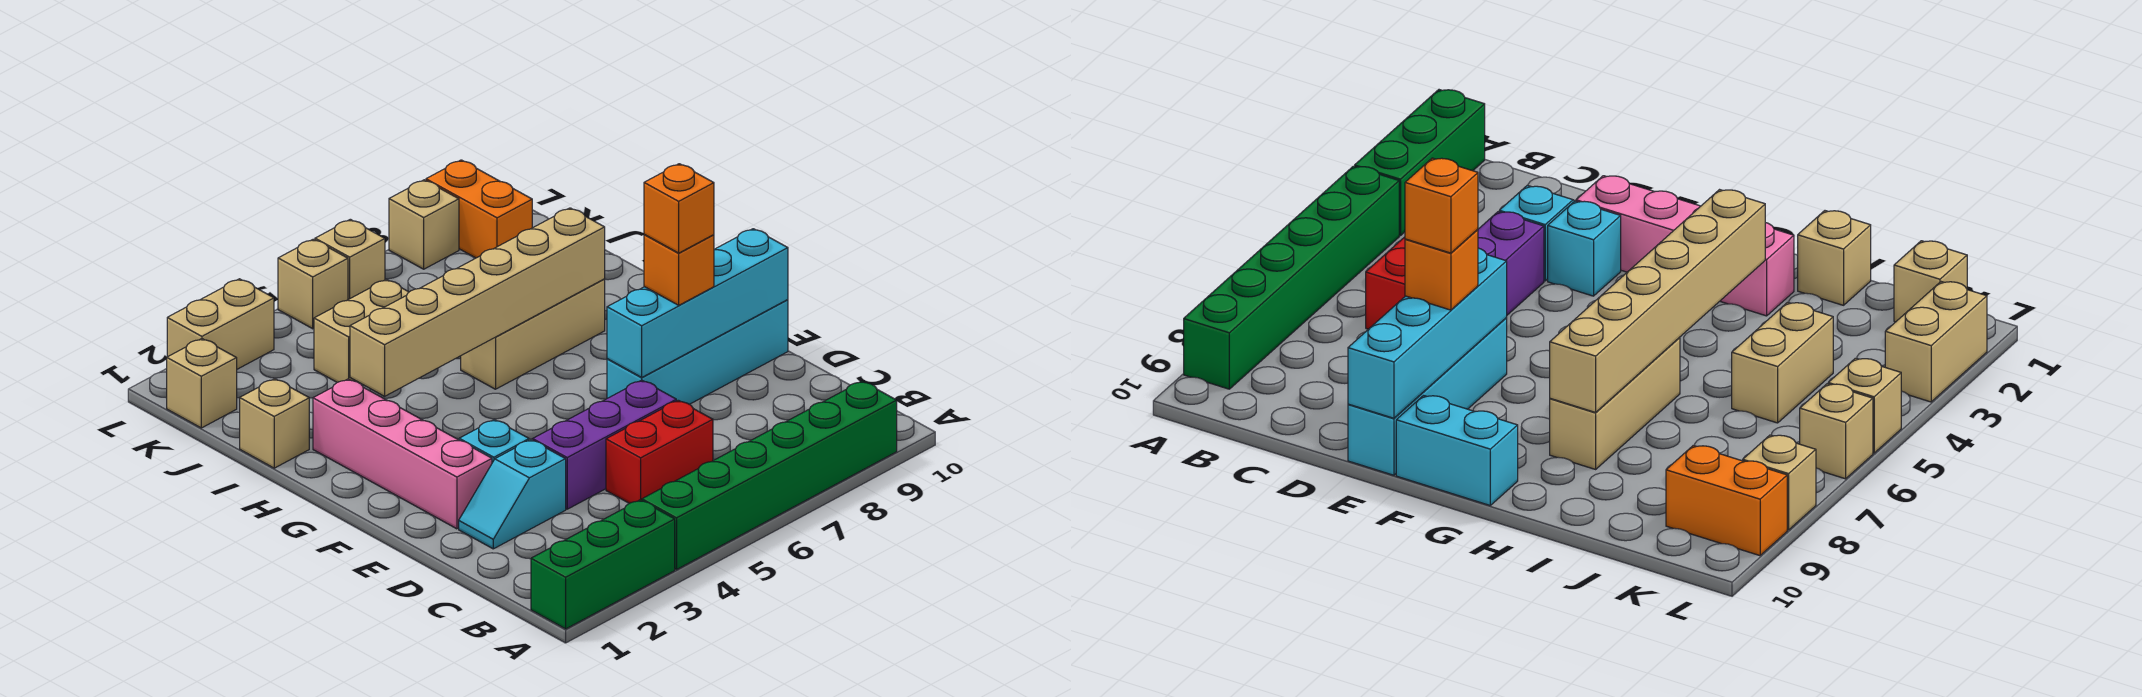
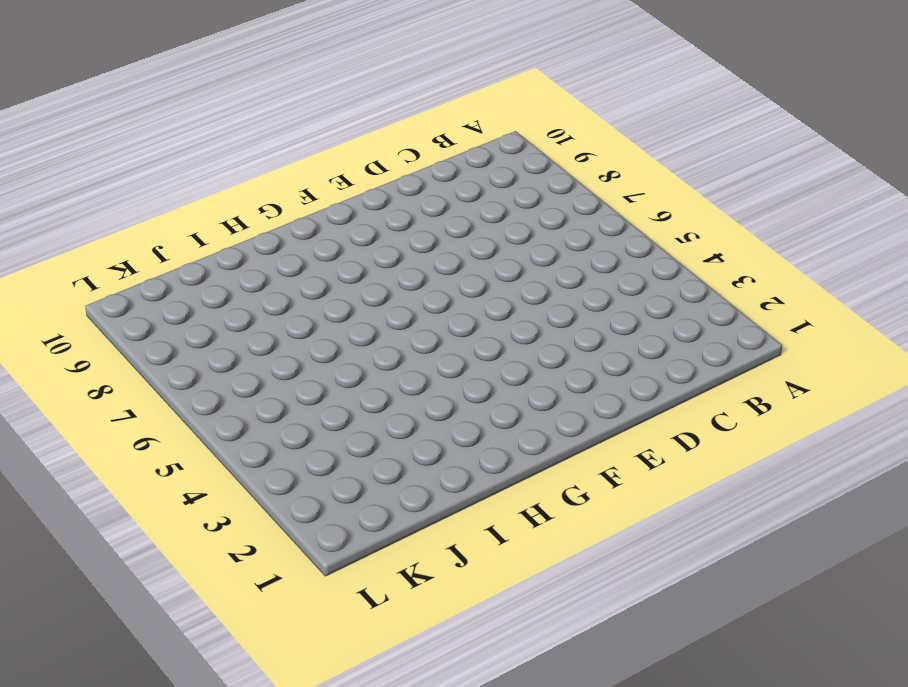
none -> green 1x3 brick [531,500,675,629]
none -> green 1x6 brick [642,381,897,569]
none -> red 1x2 brick [606,400,713,503]

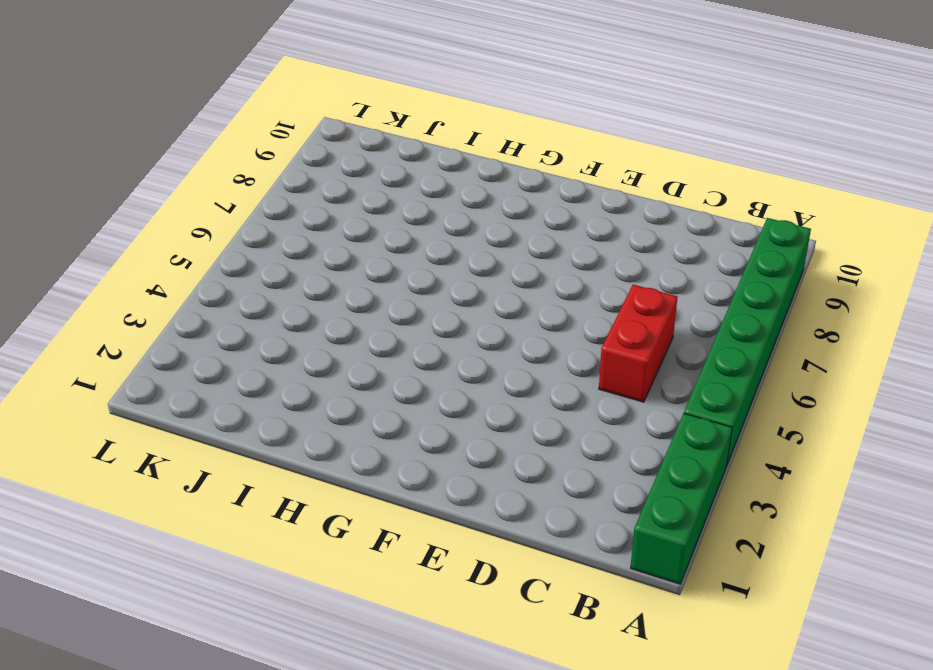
none -> cyan 1x2 slope [459,440,566,549]
none -> purple 1x3 brick [533,380,676,509]
none -> pink 1x4 brick [313,379,492,529]

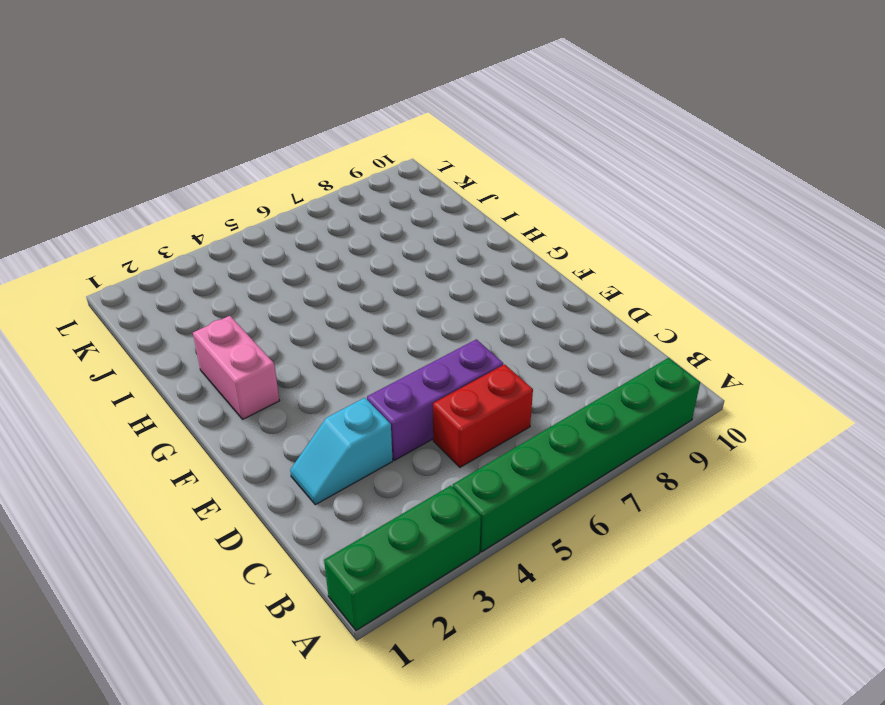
pink 1x2 brick [193,316,280,419] -> pink 1x4 brick [313,379,492,529]
none -> cyan 1x1 brick [459,420,529,463]
none -> cyan 1x4 brick [607,300,788,404]
none -> cyan 1x2 brick [1396,396,1518,505]

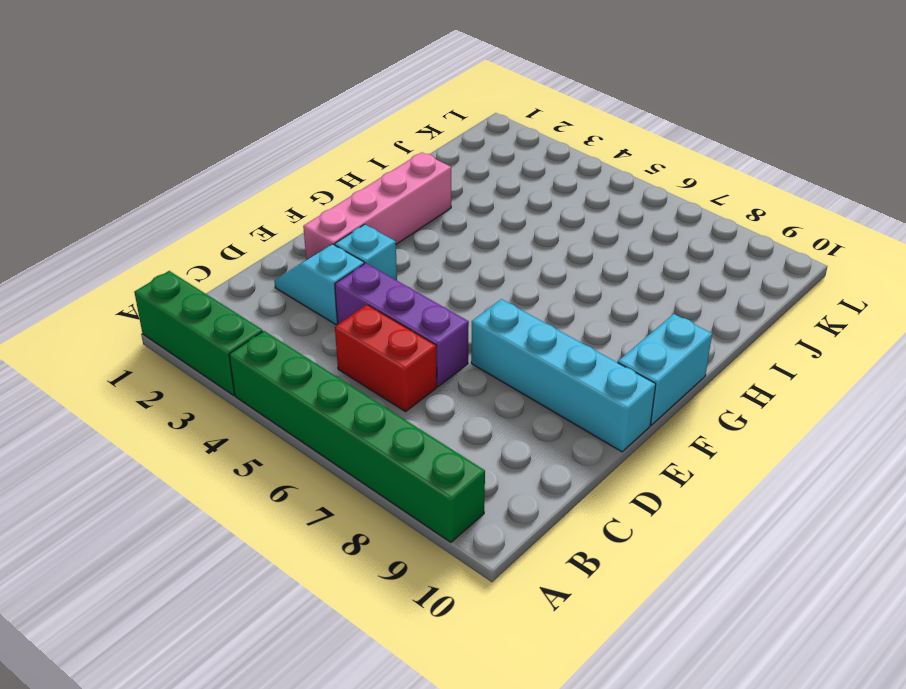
none -> tan 1x3 brick [461,279,605,389]
none -> tan 1x1 brick [240,379,309,468]
none -> tan 1x2 brick [314,280,409,383]

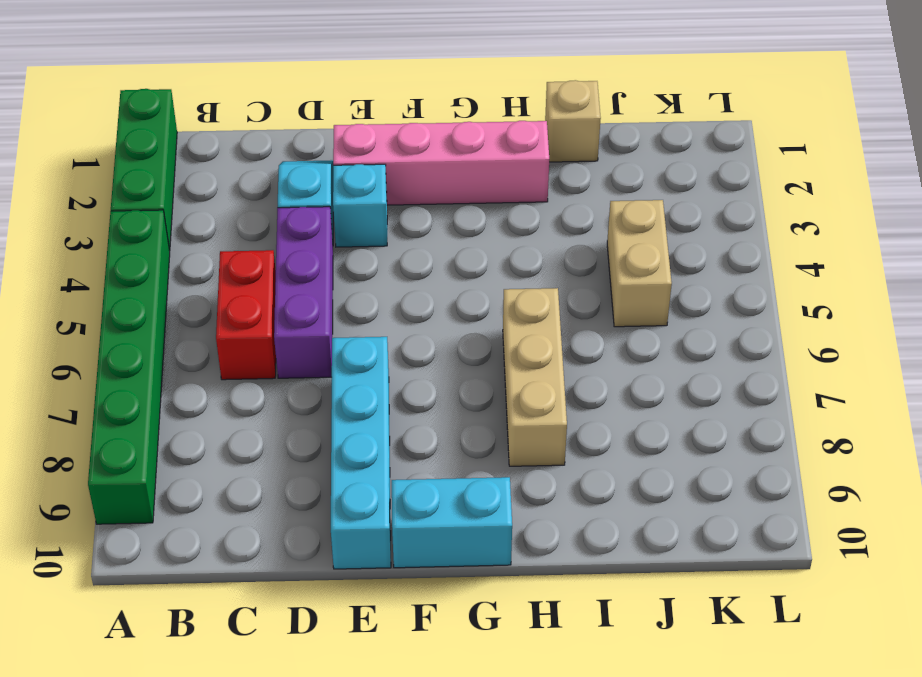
none -> tan 1x1 brick [167,339,237,428]
none -> orange 1x2 brick [426,160,532,258]
none -> tan 1x2 brick [167,279,274,369]

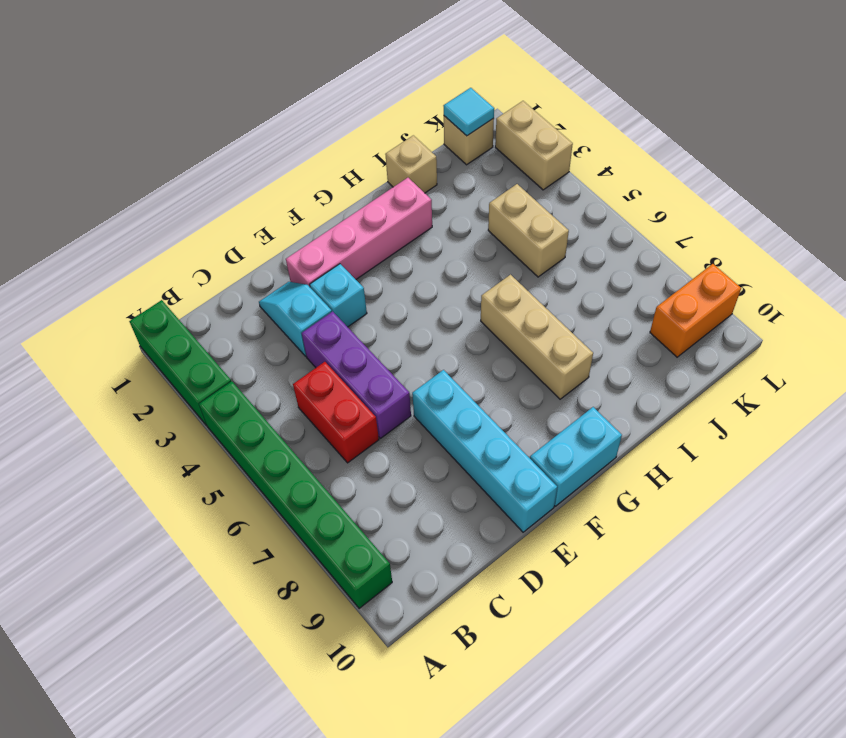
cyan 1x1 tile [444,88,494,136] -> none
none -> tan 1x1 brick [278,239,348,329]
none -> tan 1x1 brick [315,219,385,300]
none -> tan 1x1 brick [389,180,459,269]

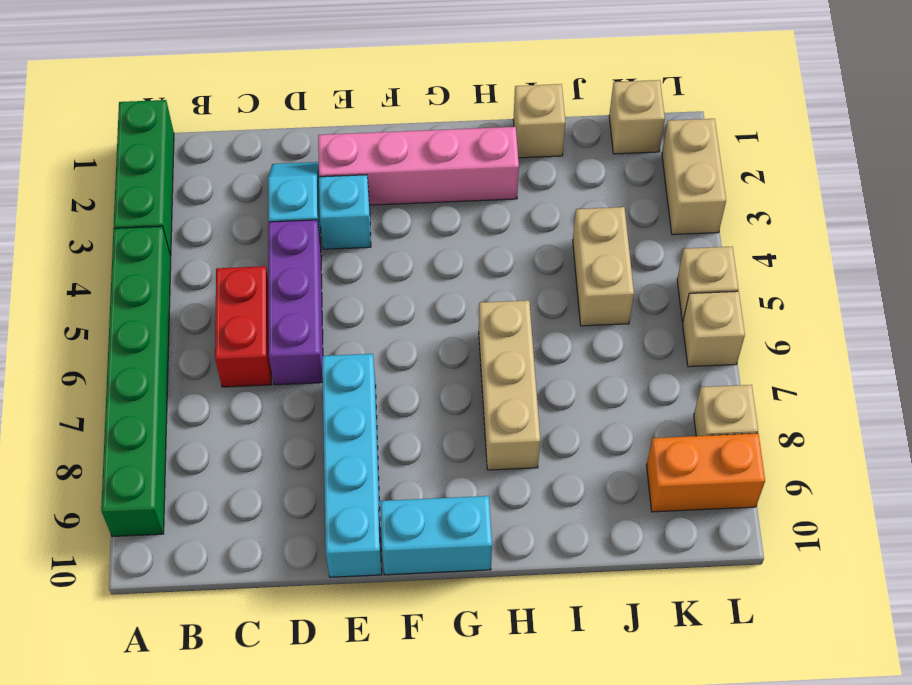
none -> cyan 1x4 brick [607,229,788,377]
none -> tan 1x6 brick [350,208,605,396]
none -> orange 1x1 brick [644,235,714,305]

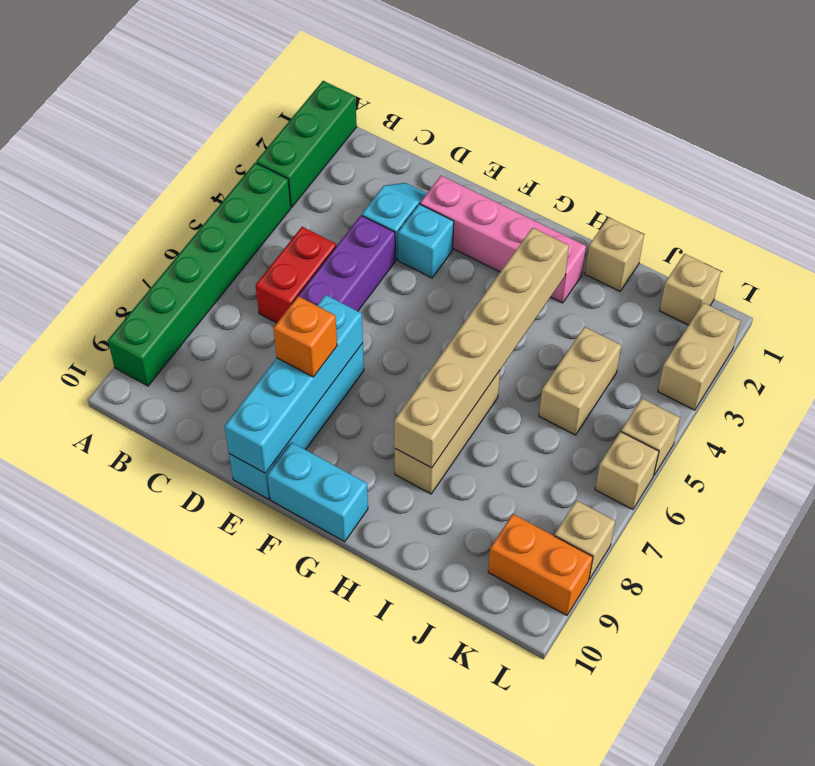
none -> orange 1x1 brick [644,164,714,253]

